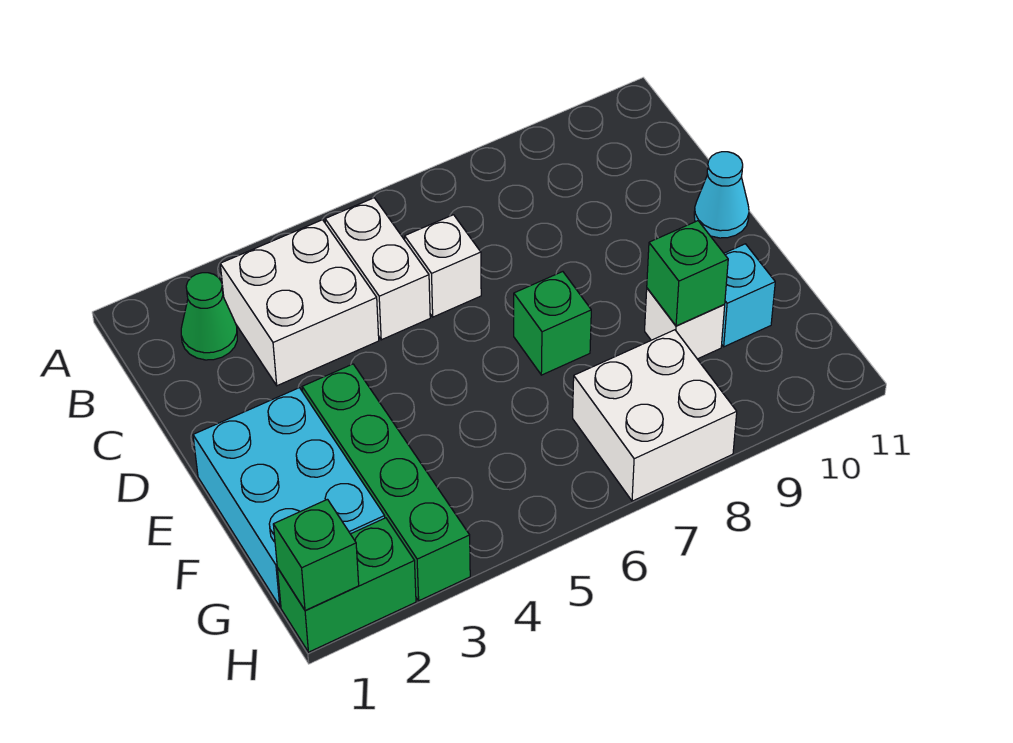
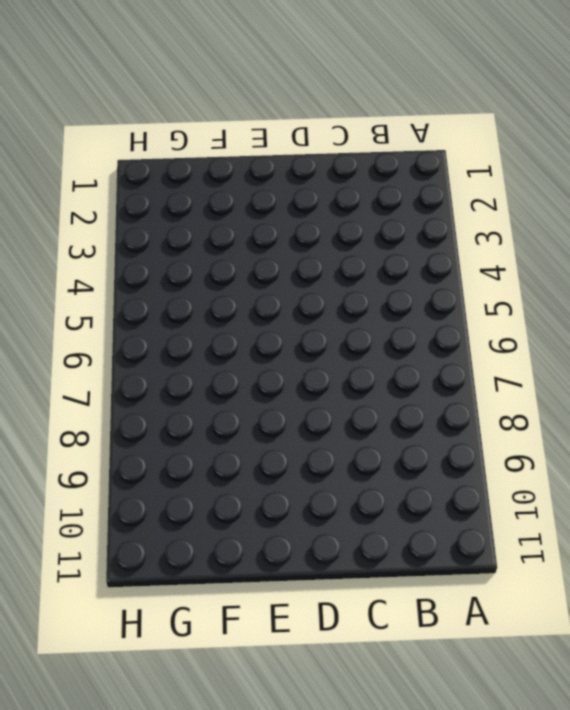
none -> green 1x1 cone [181,273,237,360]
none -> white 2x2 brick [220,220,379,386]
none -> white 1x2 brick [325,198,430,340]

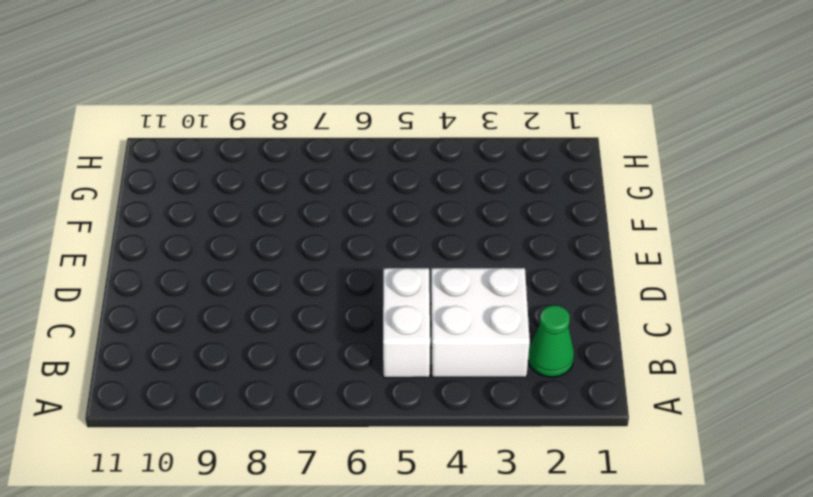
none -> white 1x1 brick [405,215,481,317]
none -> cyan 1x1 cone [694,152,749,238]
none -> cyan 2x3 brick [193,388,385,607]

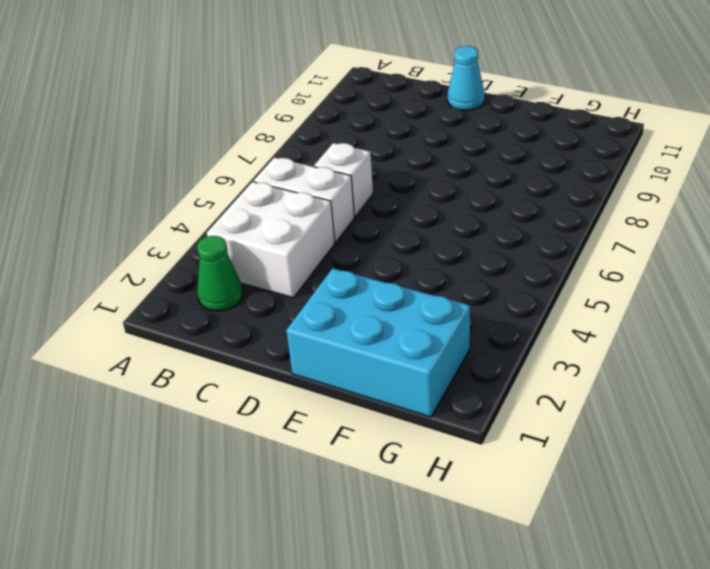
none -> green 1x4 brick [302,364,470,601]
none -> green 1x1 brick [514,272,591,375]
none -> white 1x1 brick [645,288,725,359]

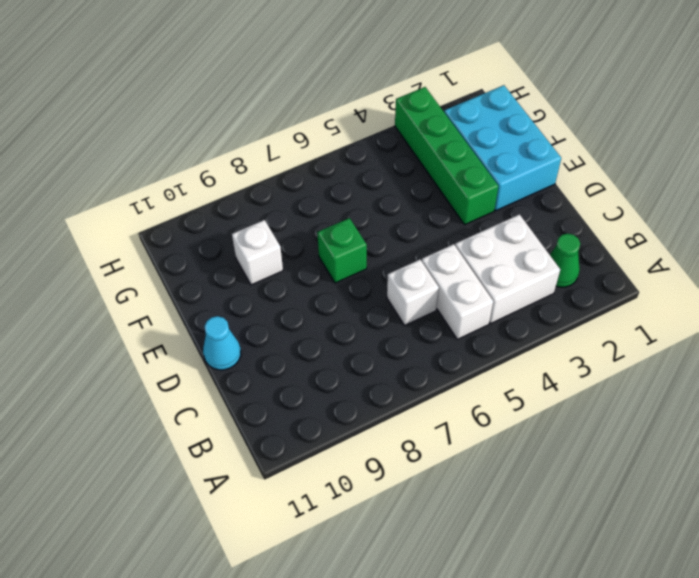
none -> cyan 1x1 brick [722,244,775,347]
none -> white 2x2 brick [573,330,737,501]
none -> green 1x2 brick [277,518,416,652]

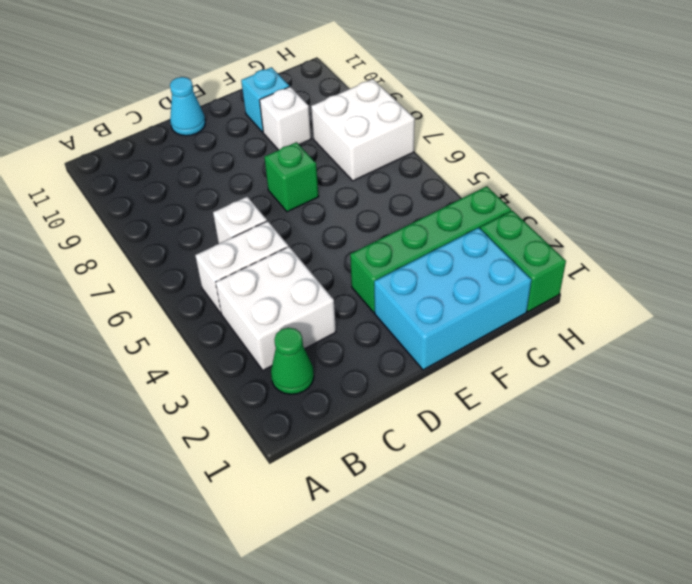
none -> green 1x1 brick [647,221,728,326]
none -> green 1x1 brick [273,499,359,610]

